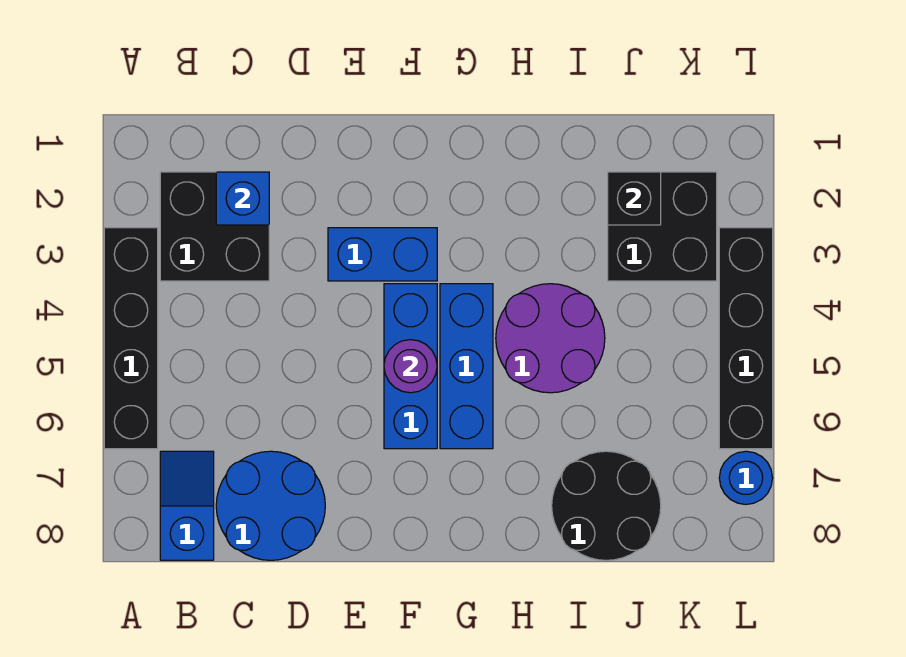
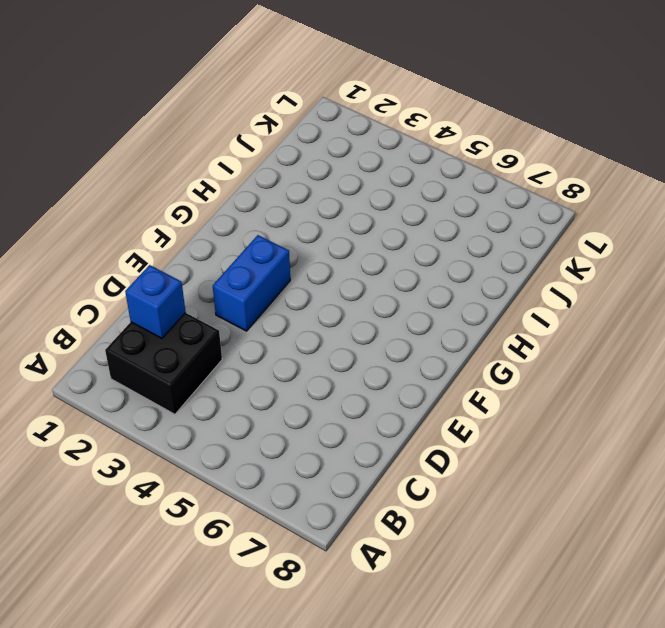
none -> black 1x4 brick [104,228,158,449]
none -> blue 1x2 slope [160,451,214,560]
none -> blue 2x2 round brick [216,451,325,560]

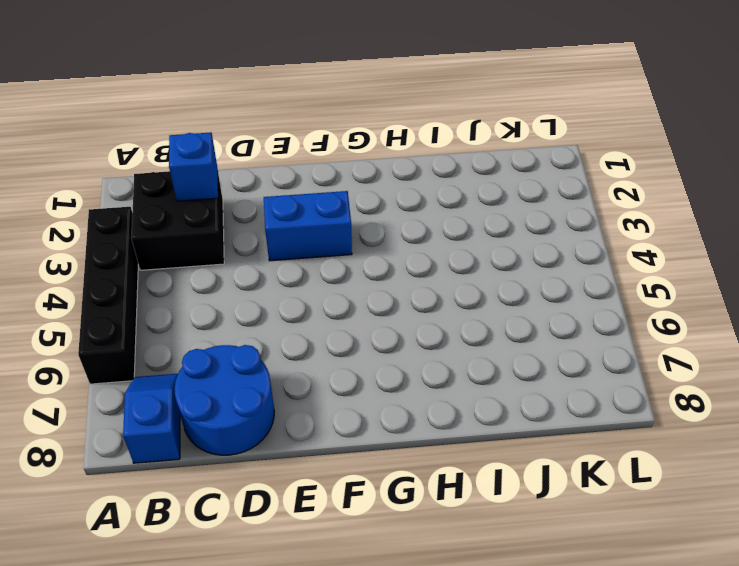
none -> blue 1x3 brick [384,284,437,449]
none -> blue 1x3 brick [440,284,493,449]
none -> purple 2x2 round brick [496,284,605,393]

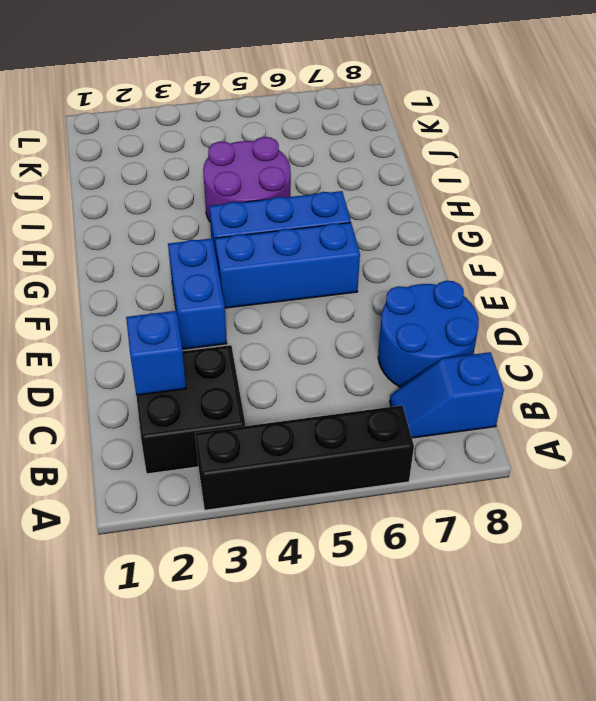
none -> black 2x2 round brick [552,451,661,560]
none -> black 2x2 brick [608,172,717,281]
none -> black 1x4 brick [719,228,773,449]

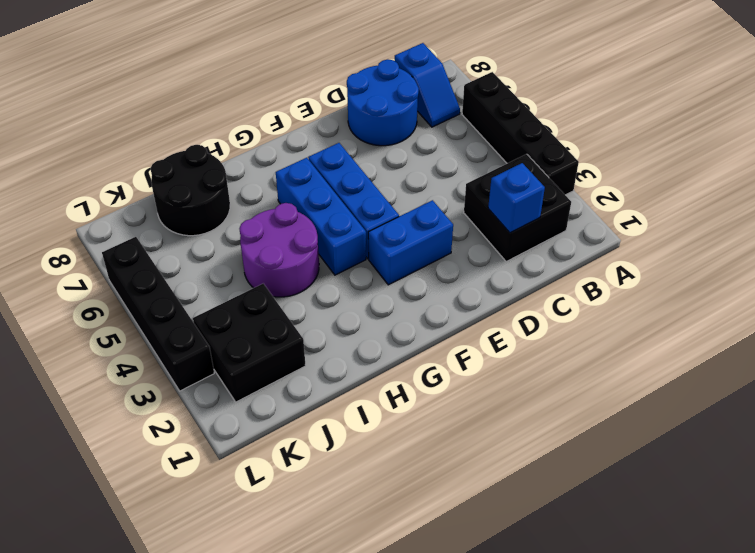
none -> blue 1x1 round brick [719,451,772,504]
none -> purple 1x1 round brick [384,340,437,393]
none -> black 1x1 brick [608,172,661,225]

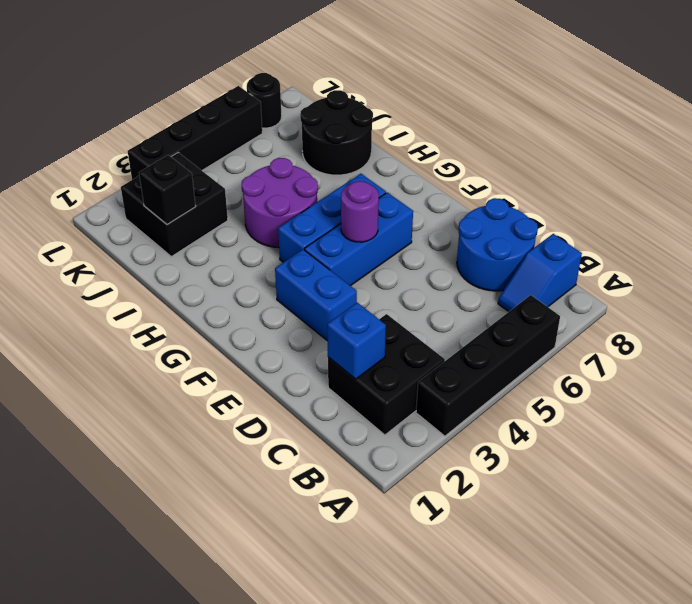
black 1x1 round brick [247,73,282,128] -> blue 1x1 round brick [719,451,772,504]

